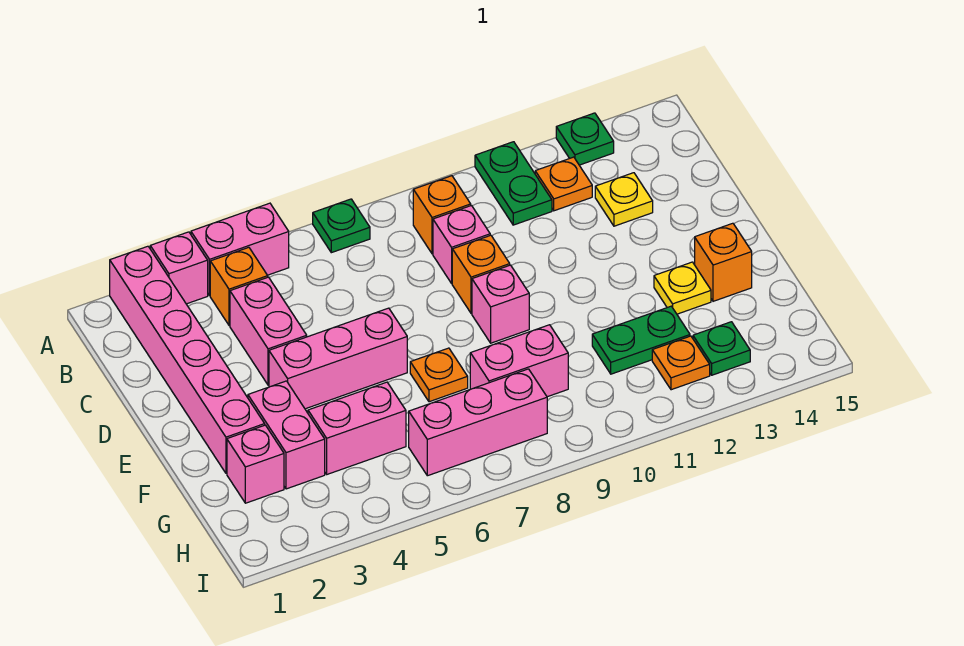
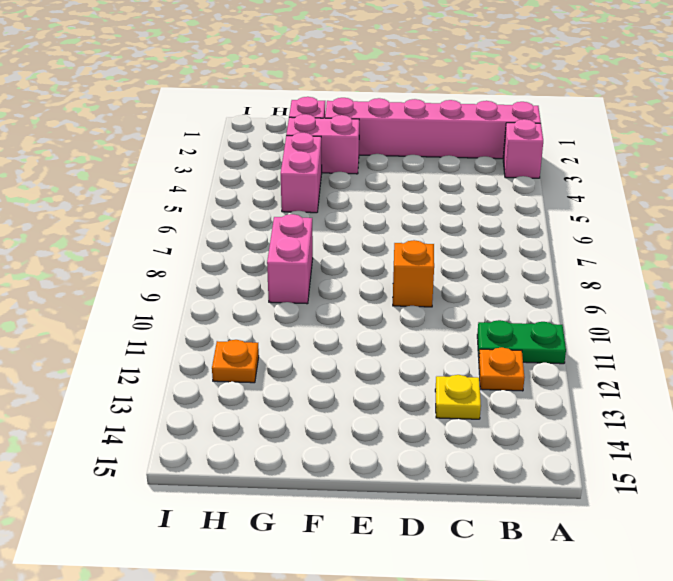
none -> pink 1x2 brick [191,203,289,296]
none -> green 1x1 plate [313,199,370,253]
none -> green 1x1 plate [556,113,614,165]

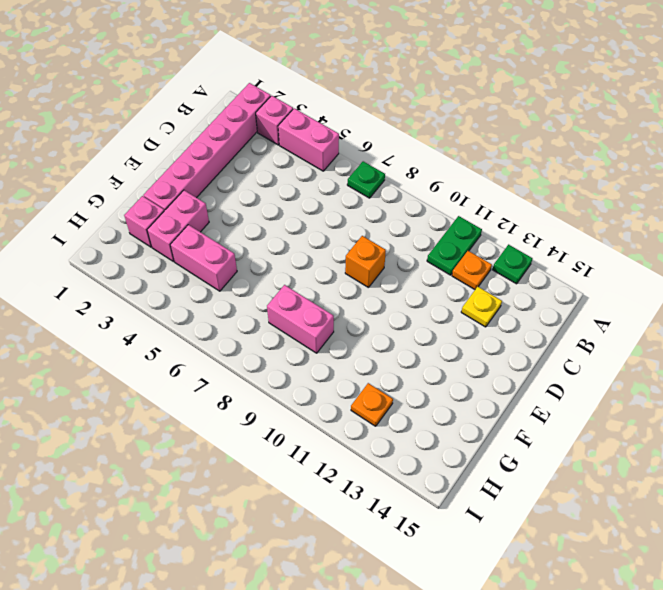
none -> orange 1x1 brick [210,247,268,325]
none -> orange 1x1 brick [413,176,471,254]
none -> pink 1x2 brick [230,277,307,385]

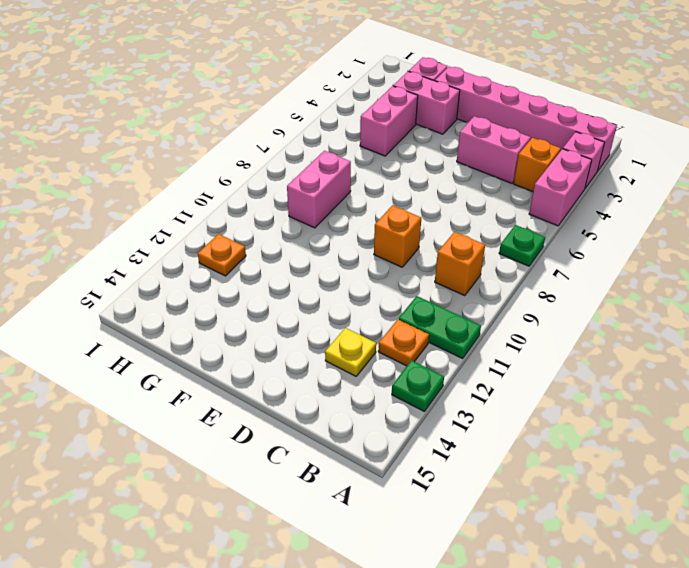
none -> pink 1x1 brick [433,206,490,283]
none -> pink 1x3 brick [269,308,407,409]
none -> pink 1x1 brick [472,265,529,343]

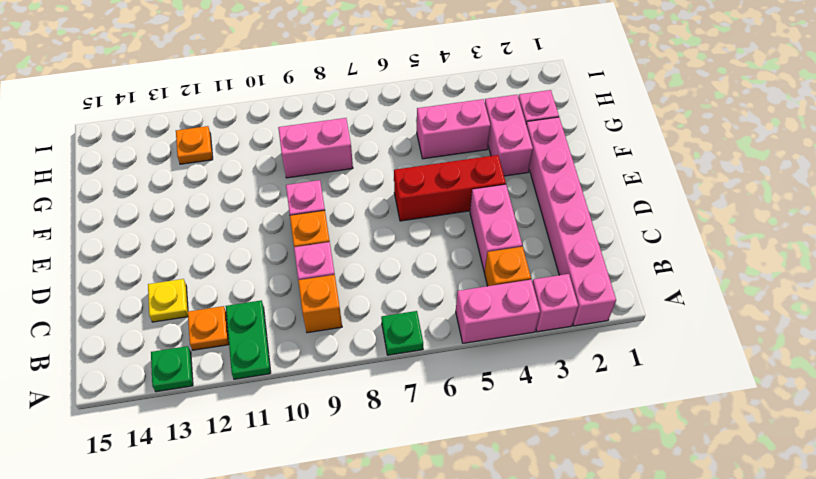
red 1x3 brick [394,155,506,221] -> pink 1x3 brick [269,308,407,409]
none -> orange 1x1 plate [410,348,468,402]
none -> yellow 1x1 plate [654,262,711,314]
none -> orange 1x1 brick [695,223,752,301]

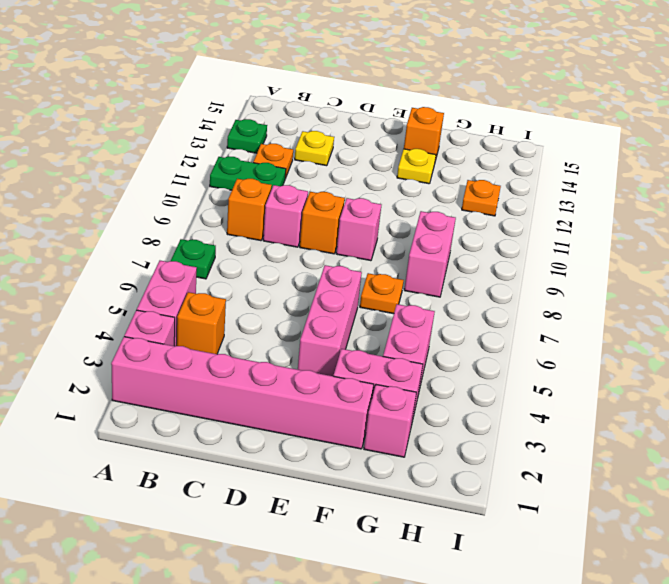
none -> pink 1x2 brick [230,277,307,385]
none -> green 1x2 plate [592,306,690,374]
none -> pink 1x3 brick [409,369,547,476]

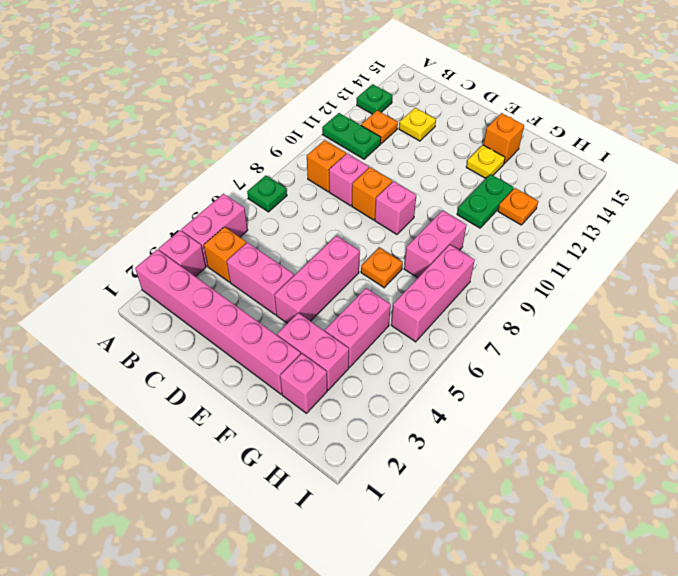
none -> green 1x1 plate [693,322,750,375]

